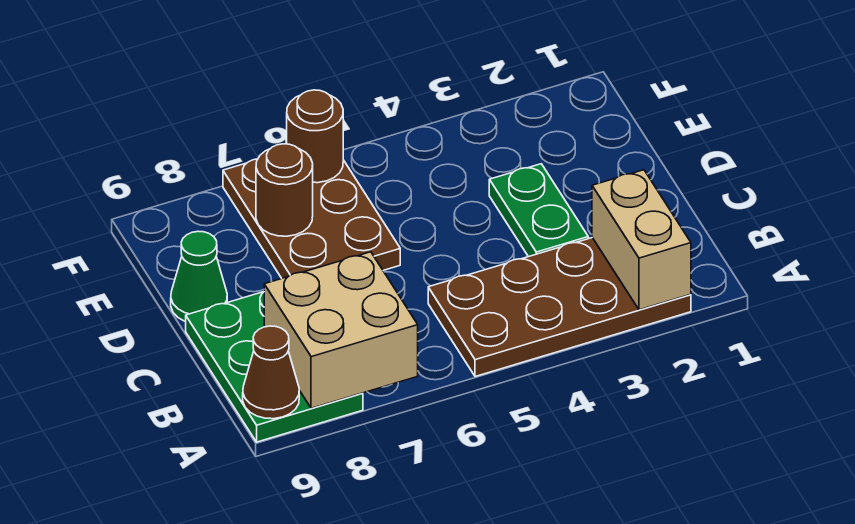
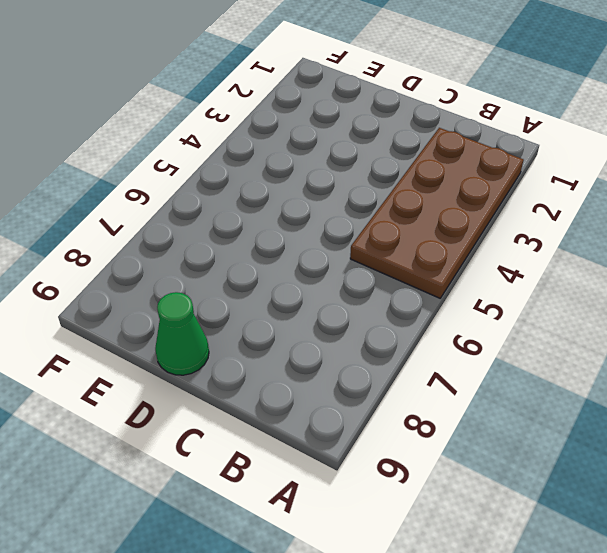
none -> green 2x3 plate [186,292,363,442]
none -> green 1x2 plate [489,164,588,257]

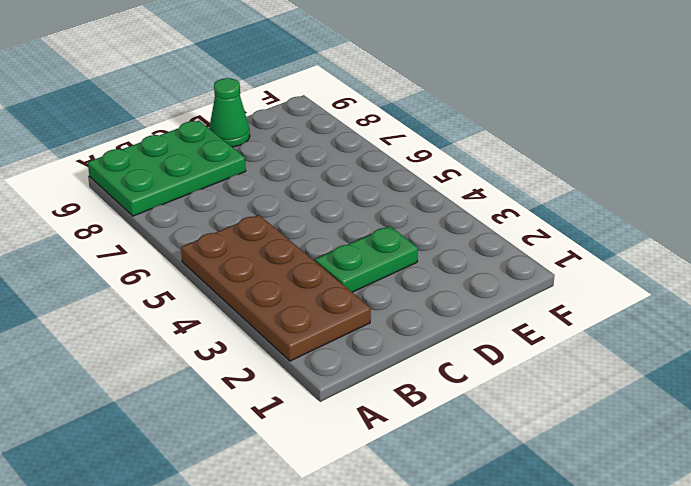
none -> brown 2x3 plate [223,159,400,278]
none -> tan 1x2 brick [592,170,691,310]

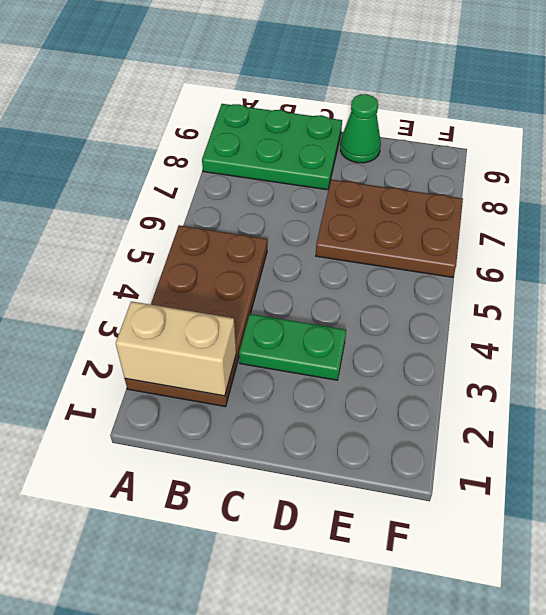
none -> tan 2x2 brick [264,252,418,408]
none -> brown 1x1 cone [243,326,299,419]

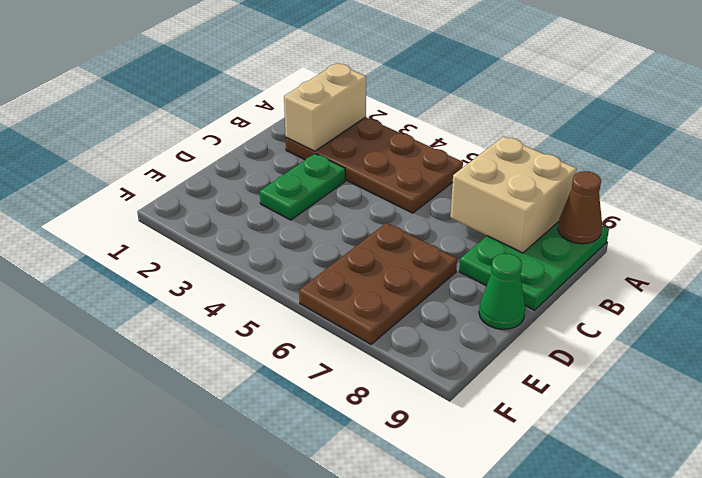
none -> brown 1x1 round brick [256,144,313,236]
none -> brown 1x1 round brick [287,90,343,183]

